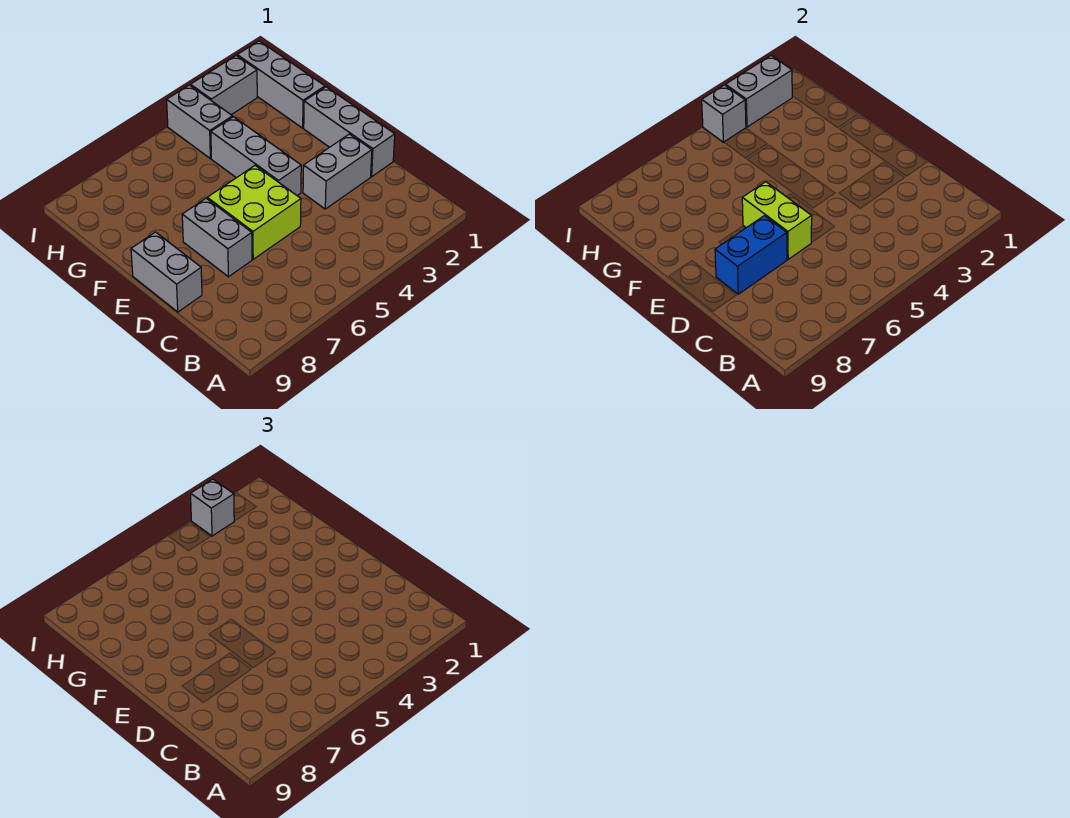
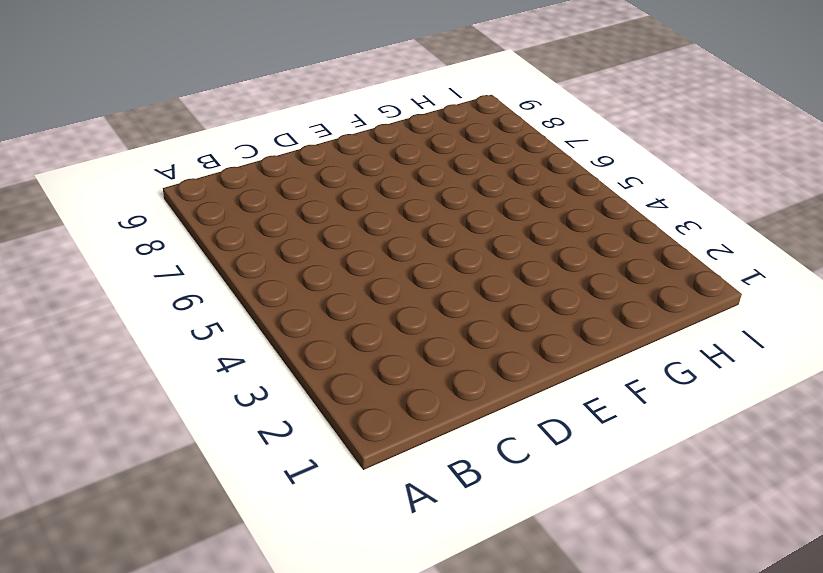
none -> grey 1x3 brick [304,87,395,177]
none -> grey 1x2 brick [303,134,372,209]
none -> lime 2x2 brick [207,166,301,259]

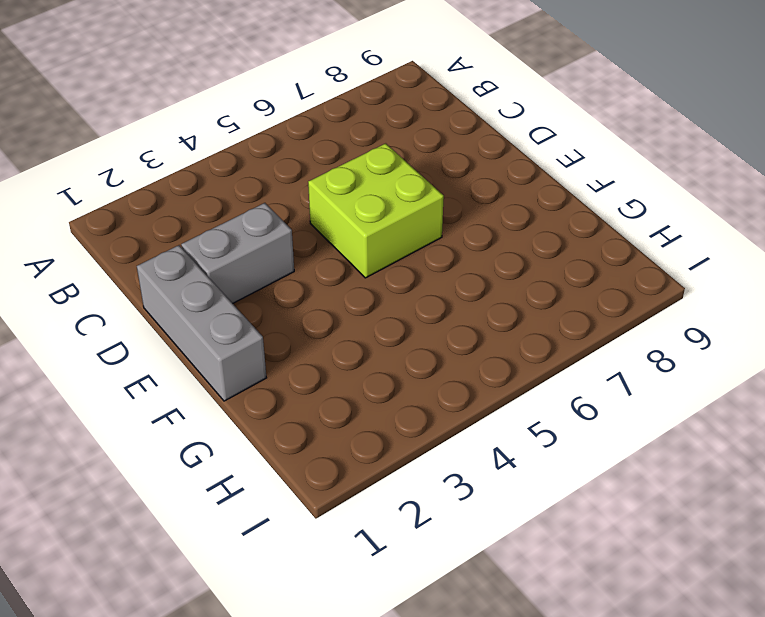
none -> grey 1x2 brick [182,198,252,277]
none -> grey 1x2 brick [131,232,202,312]
none -> grey 1x3 brick [211,117,301,195]

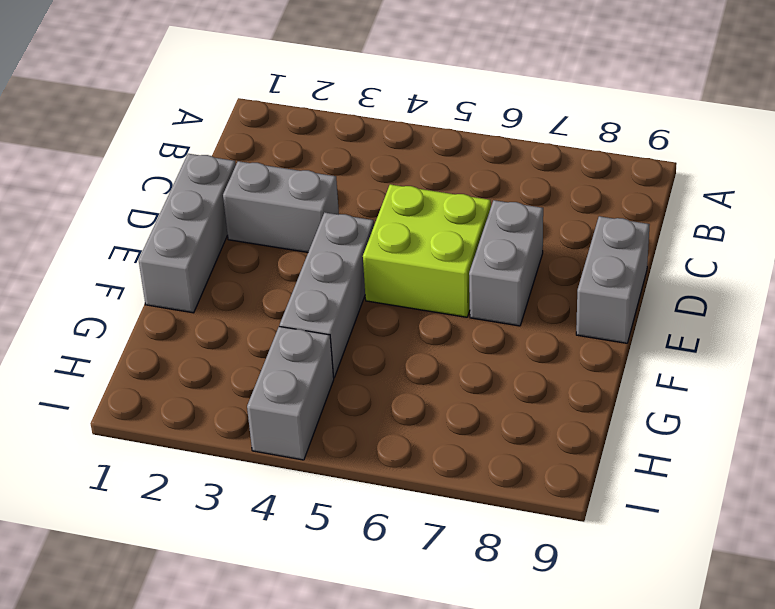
none -> grey 1x3 brick [237,41,325,128]
none -> grey 1x2 brick [191,56,257,115]
none -> lime 1x2 brick [742,182,812,259]

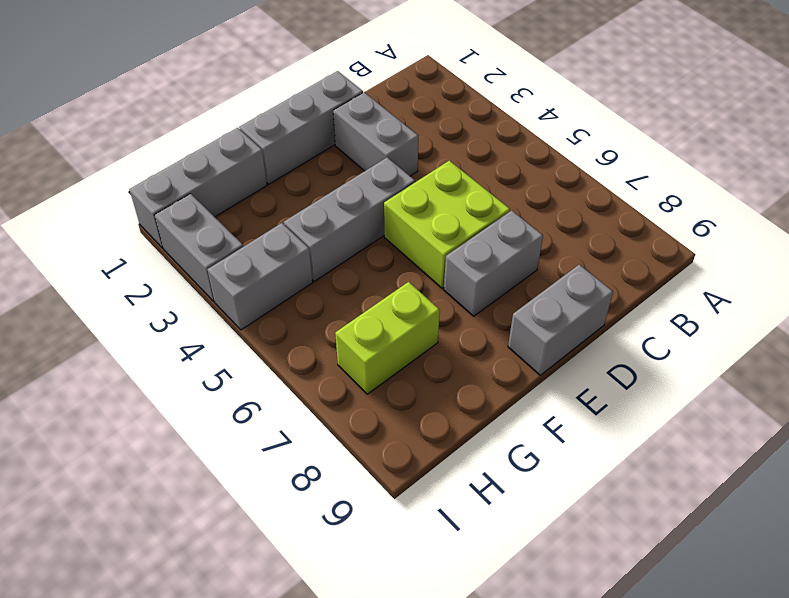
lime 1x2 brick [335,282,440,394] -> lime 1x2 brick moved to [742,182,812,259]
none -> blue 1x2 brick [715,216,787,294]
none -> grey 1x2 brick [726,56,792,127]
none -> grey 1x1 brick [702,85,746,142]

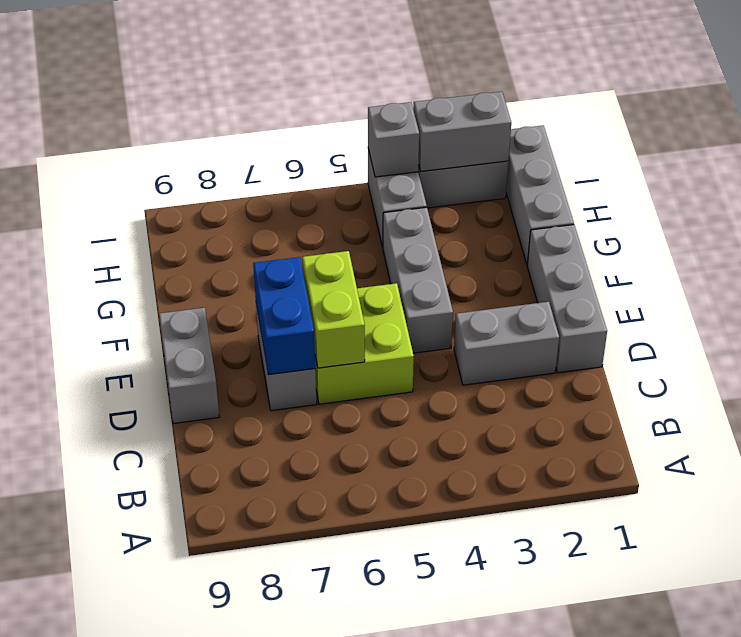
blue 1x2 brick [253,257,315,375] -> blue 1x2 brick turned to [715,216,787,294]
none -> grey 1x1 brick [191,479,234,536]

